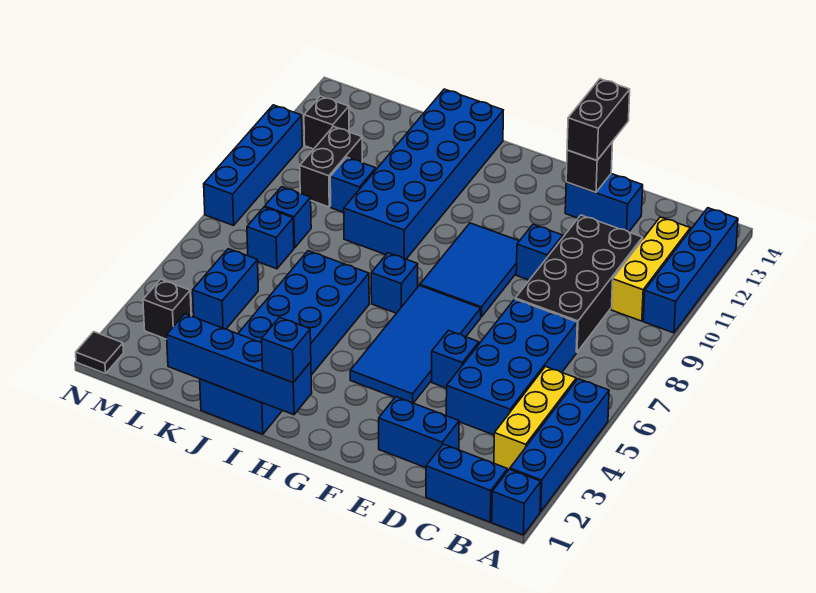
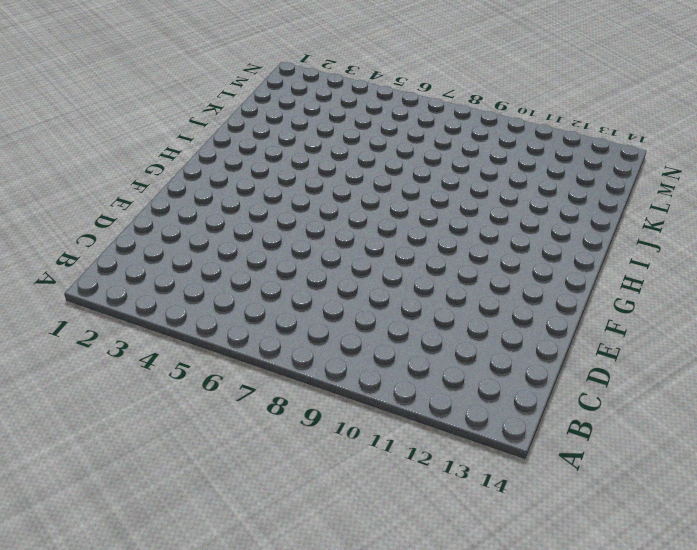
none -> blue 1x1 brick [492,469,541,535]
none -> blue 1x4 brick [510,379,609,512]
none -> blue 1x4 brick [643,208,738,333]
none -> blue 1x2 brick [426,444,508,522]

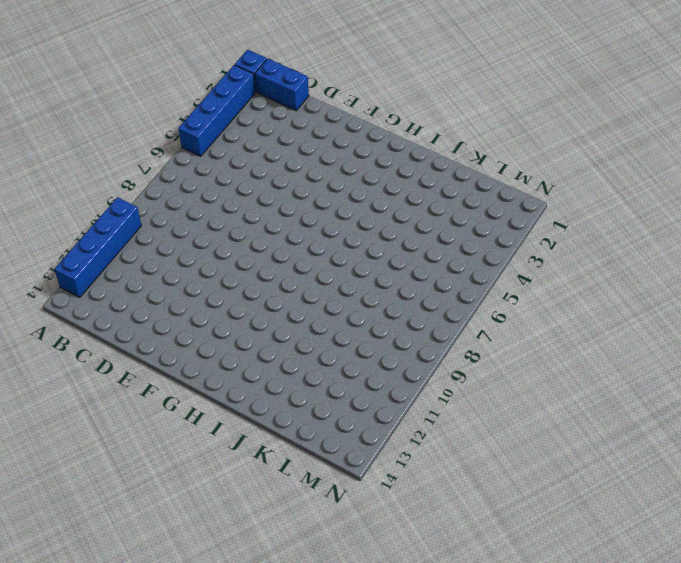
none -> yellow 1x3 brick [494,367,576,470]
none -> yellow 1x3 brick [611,217,690,321]
none -> blue 2x4 brick [446,299,577,435]
none -> black 2x4 brick [515,215,643,352]

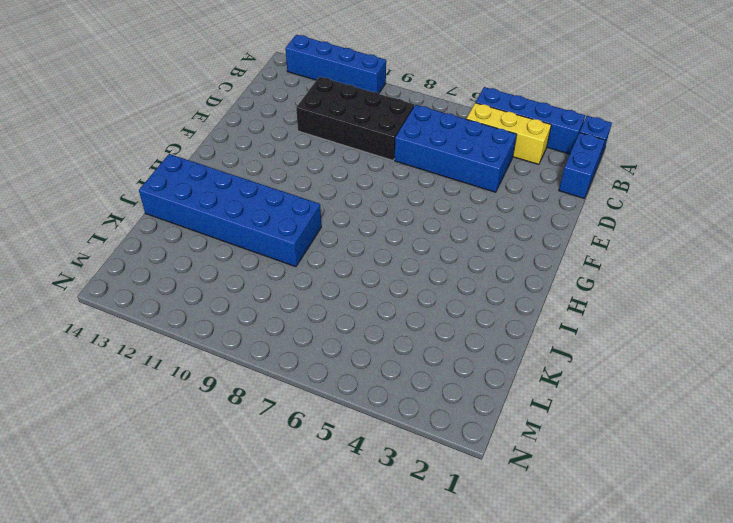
none -> yellow 1x3 brick [611,217,690,321]
none -> blue 1x2 brick [379,397,459,468]
none -> blue 1x2 brick [565,174,643,232]
none -> blue 1x1 brick [432,331,479,388]

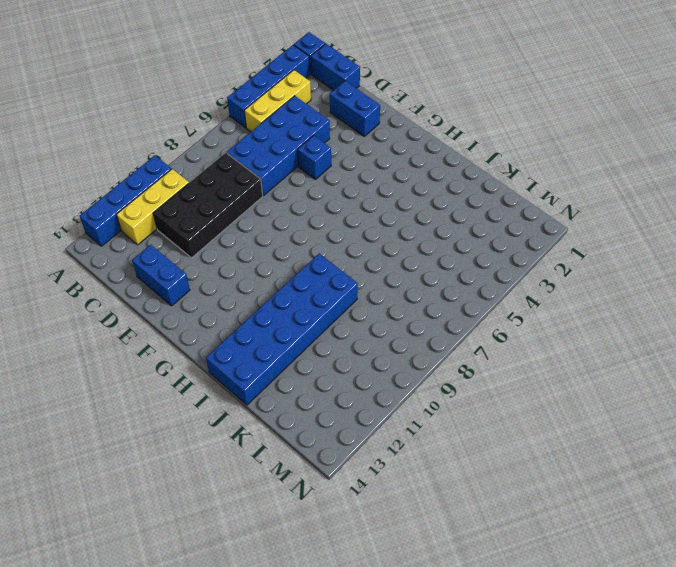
none -> blue 1x1 brick [516,225,563,280]
none -> blue 2x4 tile [350,285,481,403]
none -> blue 2x3 tile [420,223,519,317]
none -> blue 1x1 brick [371,253,418,313]

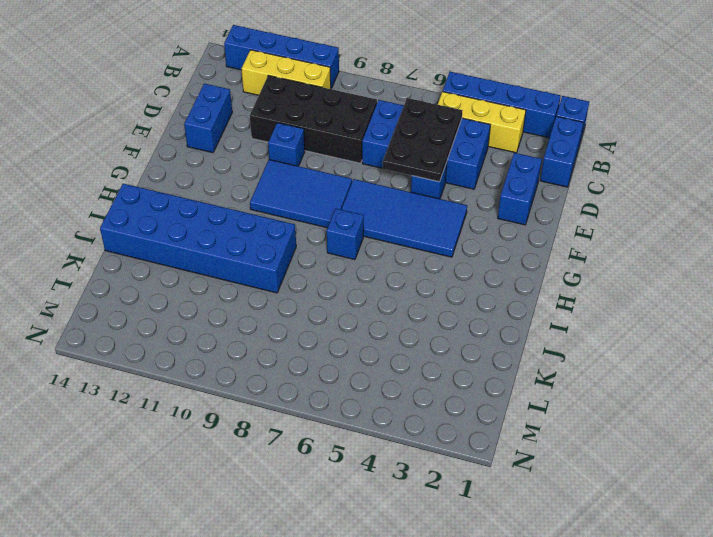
black 2x3 plate [383,98,463,182] -> none
none -> blue 2x6 brick [200,251,369,434]
none -> blue 1x1 brick [330,158,376,212]
none -> blue 1x2 brick [193,249,258,329]
none -> blue 1x1 brick [247,207,294,269]

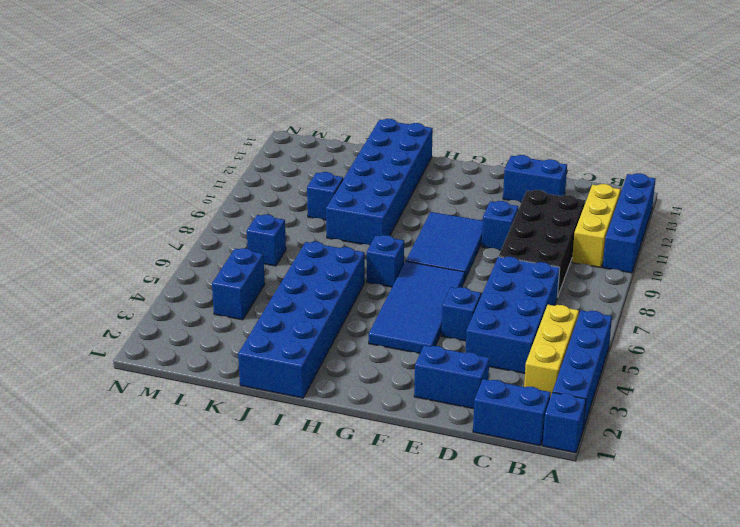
none -> blue 1x1 brick [265,187,311,248]
none -> black 1x2 brick [300,127,362,207]
none -> black 1x1 brick [143,279,191,339]
none -> black 1x1 brick [304,96,349,149]

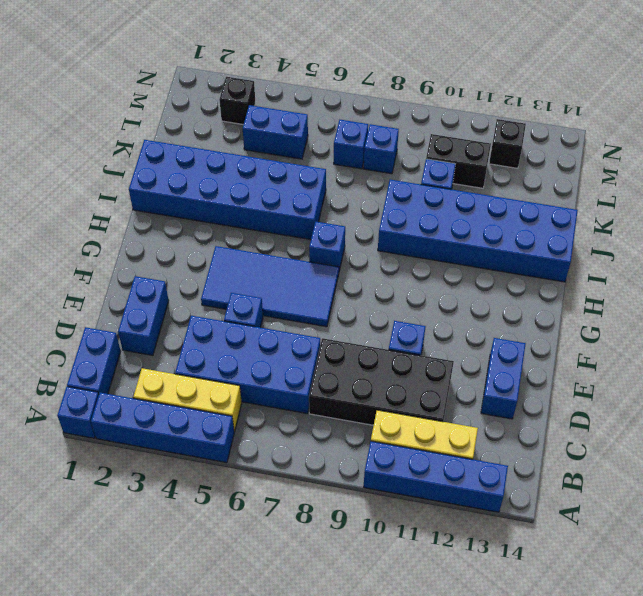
none -> blue 2x3 tile [420,223,519,317]
none -> black 1x1 tile [76,332,124,374]
none -> blue 1x4 brick [204,105,302,225]
none -> black 1x1 brick [566,143,612,192]

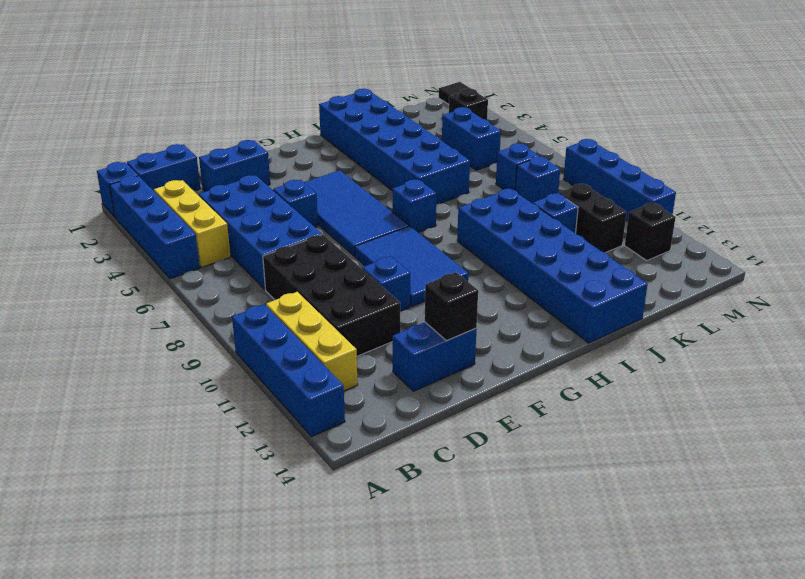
none -> blue 1x4 brick [167,314,312,415]
none -> black 1x2 brick [567,79,630,160]
none -> blue 1x1 brick [262,317,311,382]

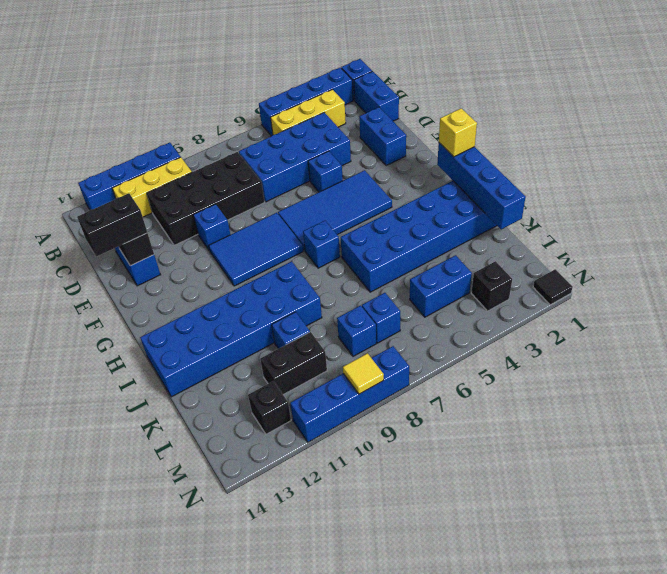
yellow 1x1 brick [439,108,477,157] -> blue 1x1 brick [262,317,311,382]
yellow 1x1 tile [343,353,384,394] -> none

